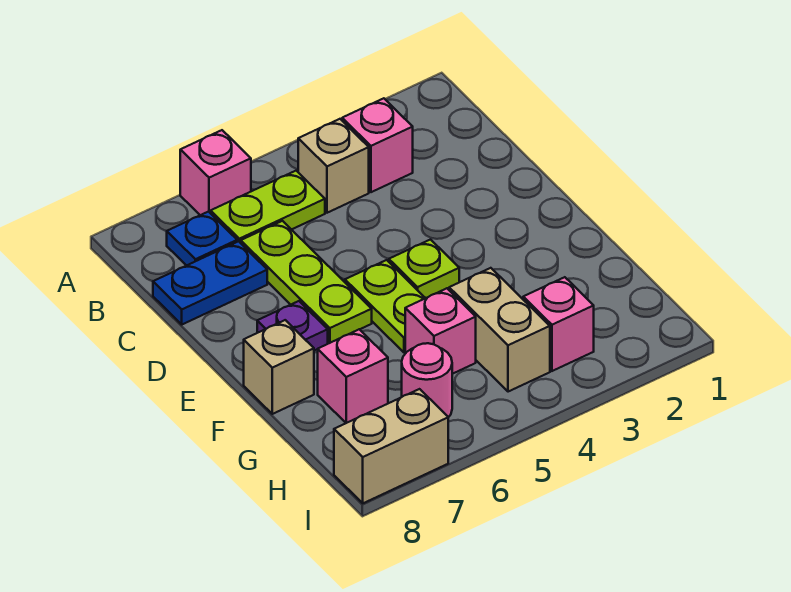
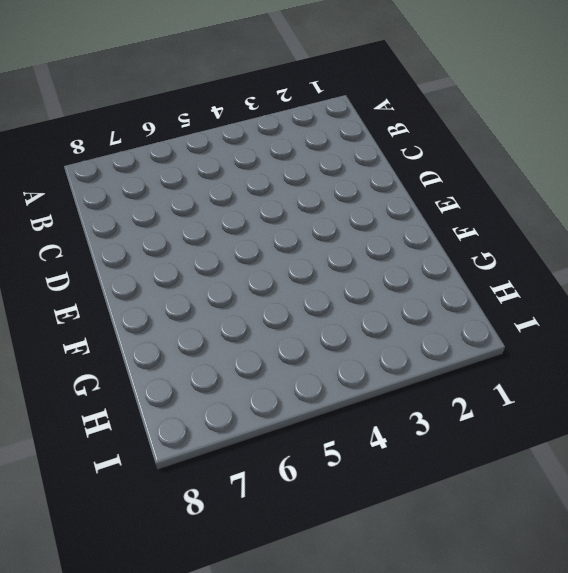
none -> pink 1x1 brick [180,130,251,215]
none -> pink 1x1 brick [342,98,413,192]
none -> tan 1x1 brick [298,119,369,213]

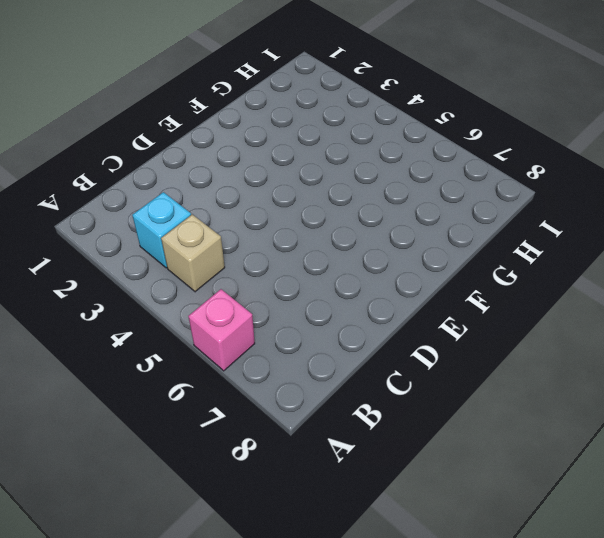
cyan 1x1 brick [132,192,191,268] -> pink 1x1 brick [342,98,413,192]
none -> lime 1x2 plate [211,171,325,243]
none -> blue 1x1 plate [167,212,237,266]
none -> lime 1x3 plate [241,221,372,343]

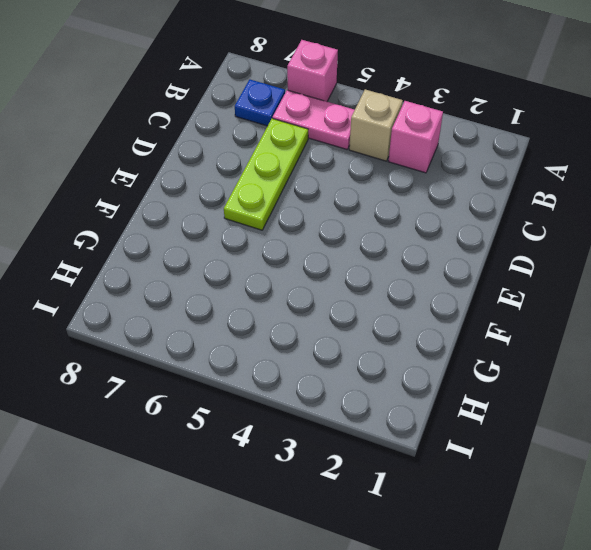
pink 1x2 plate [273,90,355,149] -> lime 1x2 plate [211,171,325,243]
none -> blue 1x2 plate [153,241,267,324]
none -> lime 1x1 plate [389,240,459,298]
none -> lime 1x2 plate [345,260,425,352]

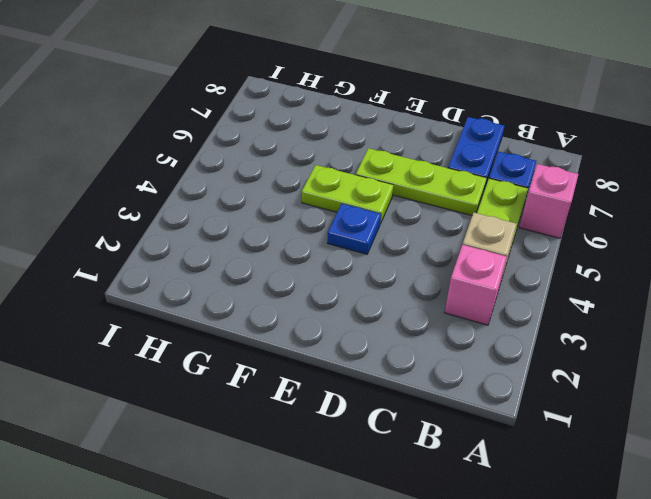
blue 1x1 plate [327,204,381,254] -> lime 1x1 plate [389,240,459,298]
none -> purple 1x1 plate [257,301,328,351]
none -> tan 1x1 brick [244,320,314,414]
none -> tan 1x2 brick [449,268,550,392]

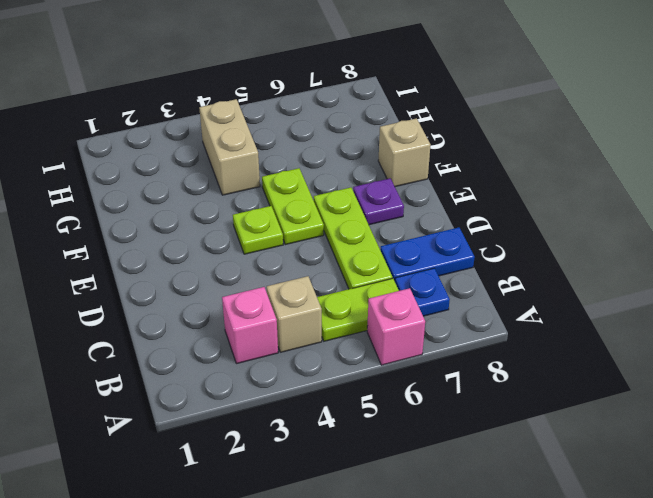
none -> pink 1x1 brick [405,288,476,374]
none -> pink 1x1 brick [318,329,388,423]
none -> pink 1x1 brick [523,277,594,371]

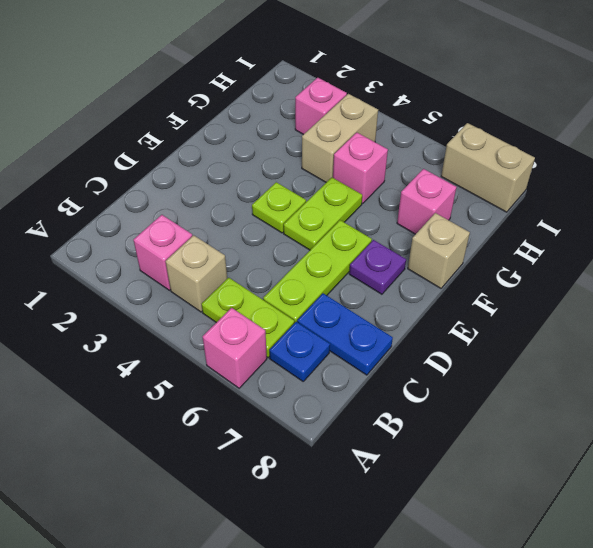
none -> pink 1x1 round brick [402,343,452,417]

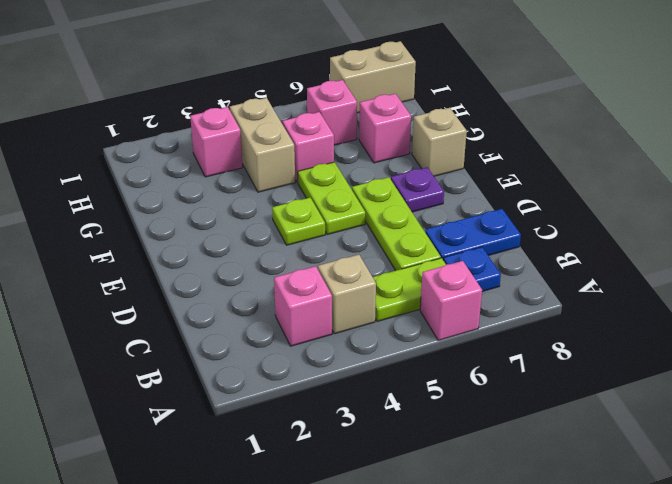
pink 1x1 brick [307,80,357,145] -> pink 1x1 round brick [402,343,452,417]

